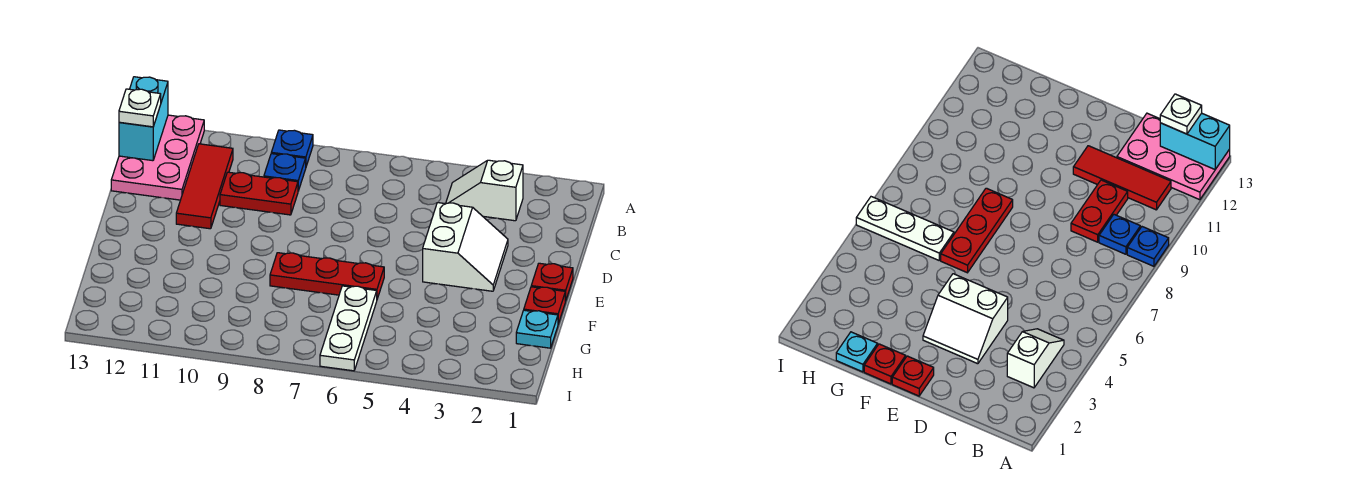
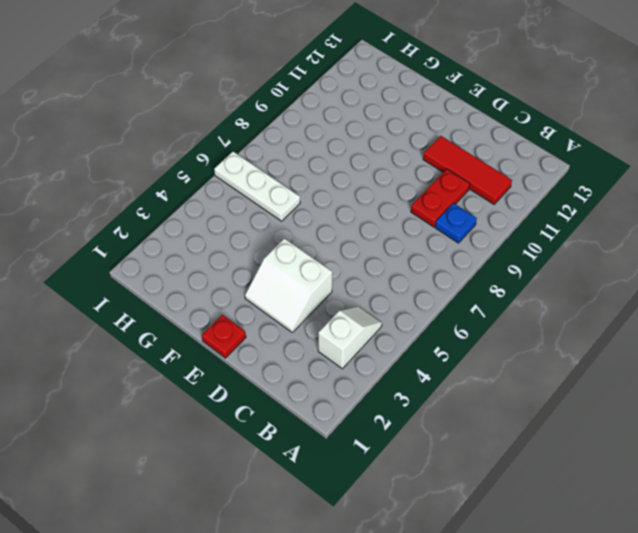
none -> blue 1x1 plate [271,130,313,166]
none -> pink 2x3 plate [111,115,204,200]
none -> red 1x1 plate [524,287,565,324]

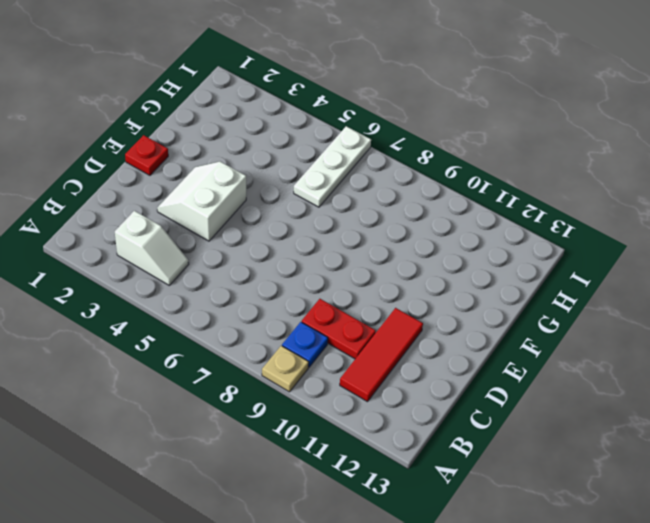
tan 1x1 plate [262,346,309,392] -> blue 1x1 plate [271,130,313,166]
none -> pink 2x3 plate [111,115,204,200]
none -> red 1x1 plate [524,287,565,324]
none -> red 1x3 plate [270,253,384,299]

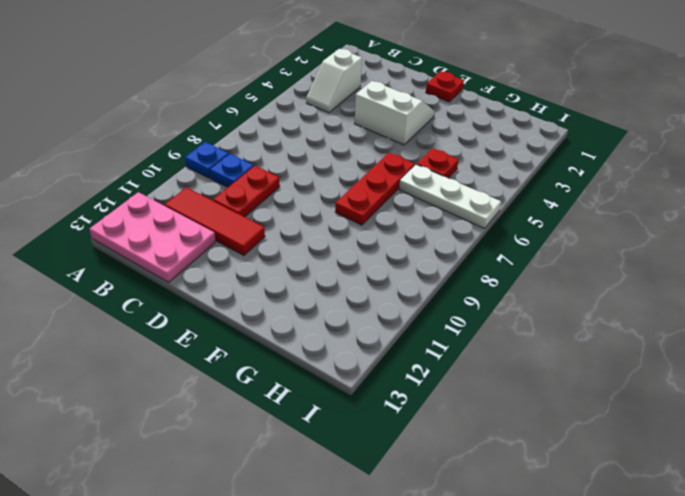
red 1x1 plate [417,148,458,178] -> red 1x1 plate moved to [524,287,565,324]
none -> cyan 1x1 plate [516,310,558,348]
none -> cyan 1x2 brick [119,77,168,161]
none -> white 1x1 plate [119,89,161,127]

